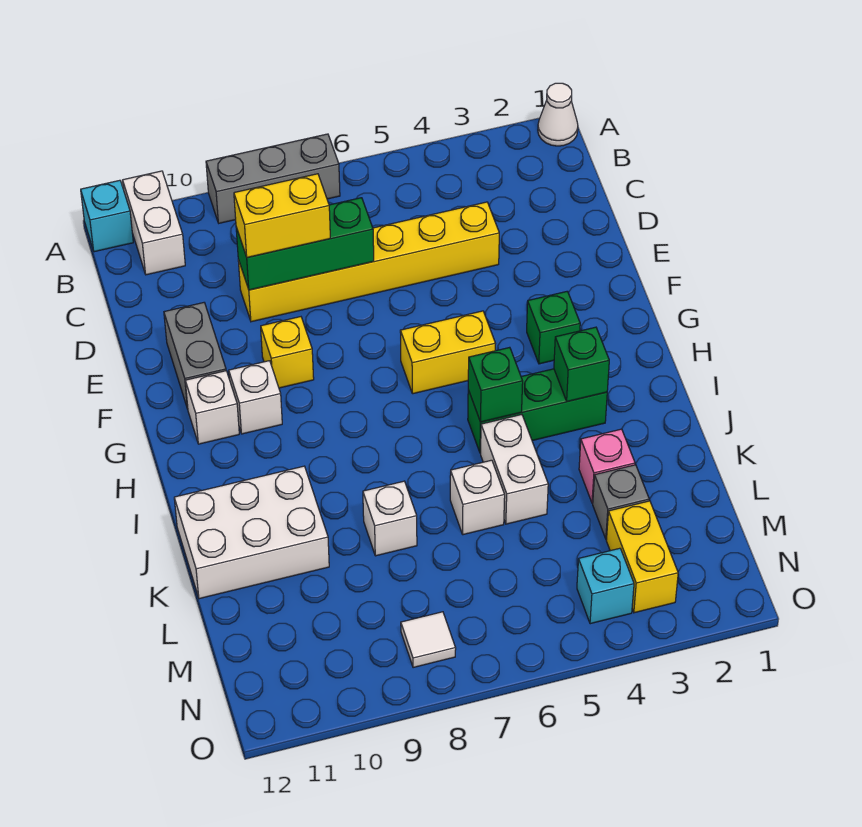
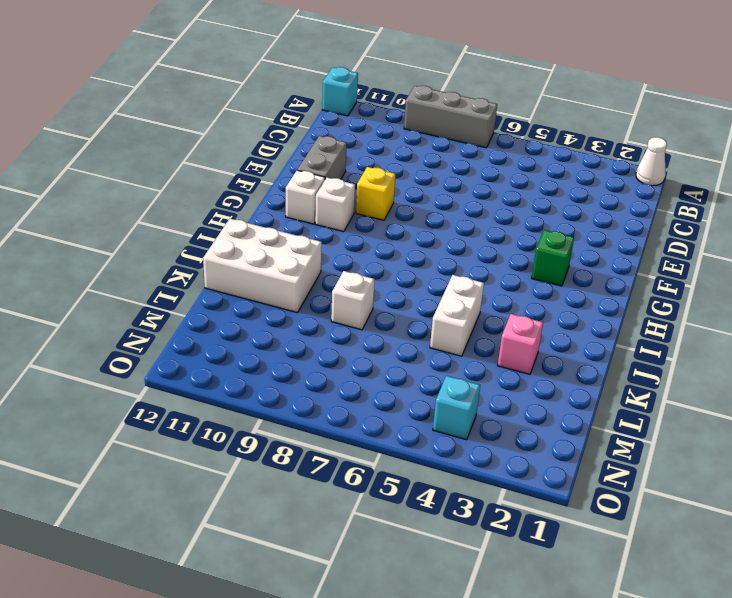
none -> white 1x2 brick [123,171,185,275]
none -> yellow 1x6 brick [238,202,499,322]
none -> yellow 1x2 brick [400,311,496,394]

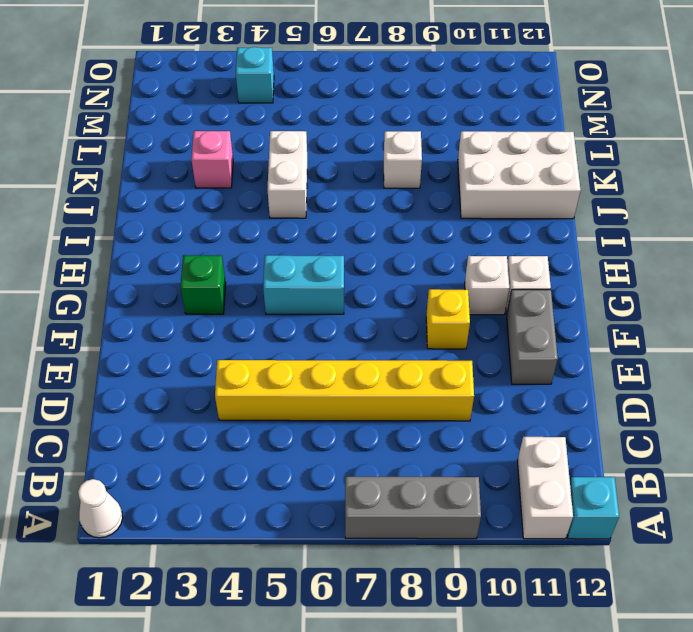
cyan 1x2 brick [263,255,344,314] -> yellow 1x2 brick [400,311,496,394]
none -> green 1x3 brick [468,369,607,453]
none -> white 1x1 brick [450,460,505,535]
none -> grey 1x1 brick [593,465,649,539]

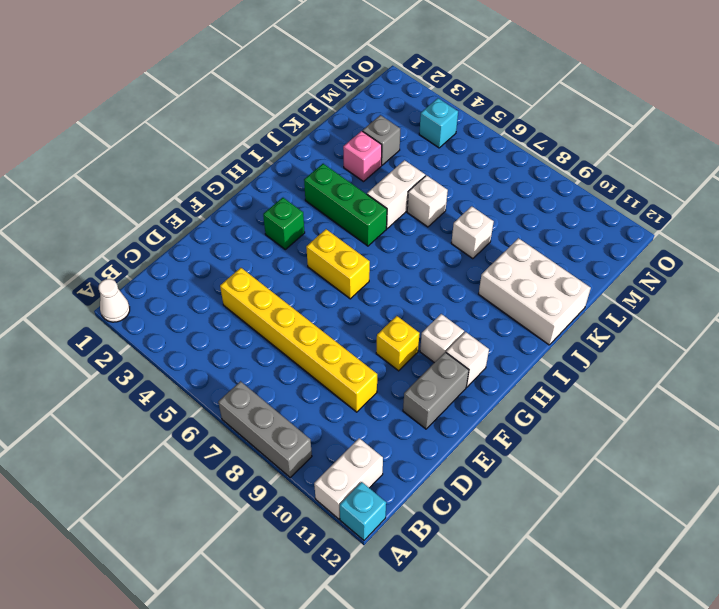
none -> yellow 1x2 brick [606,501,678,613]
none -> white 1x1 tile [401,612,456,668]
none -> green 1x3 brick [236,198,374,290]

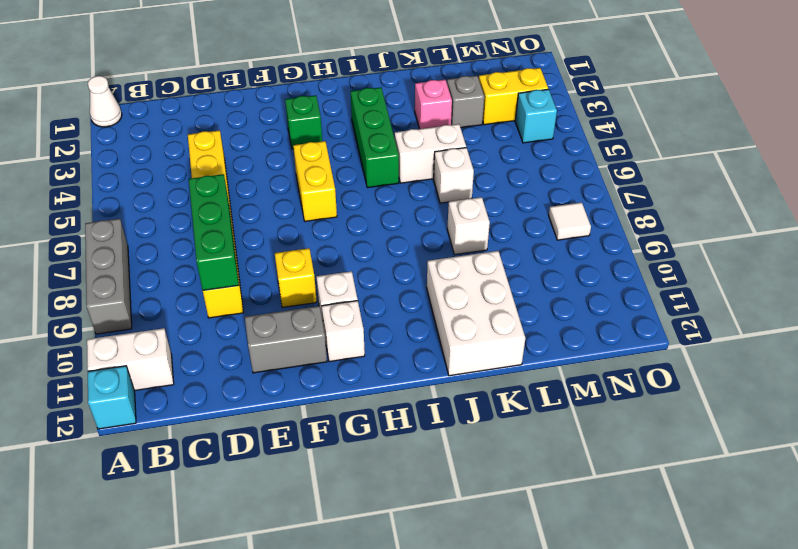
none -> green 1x1 brick [554,327,609,402]
none -> green 1x1 brick [468,347,523,422]
none -> yellow 1x2 brick [234,174,330,257]

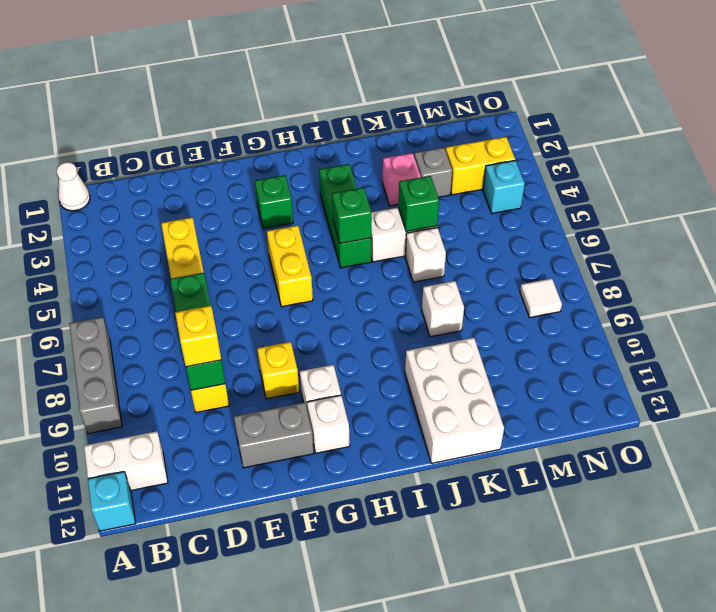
yellow 1x1 brick [175,306,221,367] -> yellow 1x2 brick [234,174,330,257]
green 1x1 brick [398,176,439,232] -> green 1x1 brick moved to [554,327,609,402]

